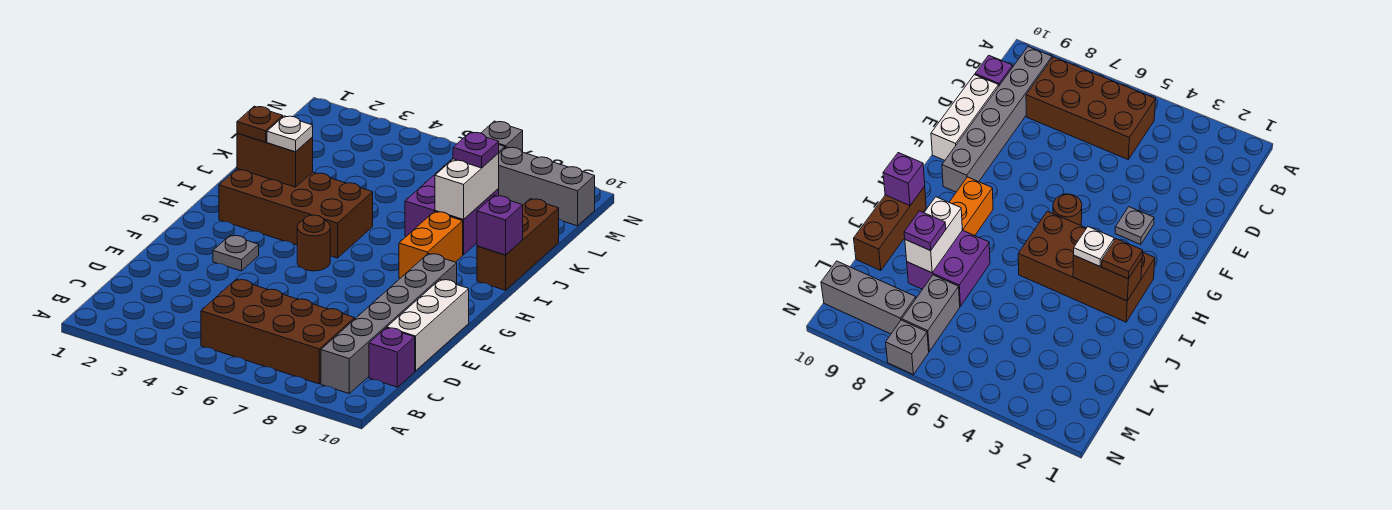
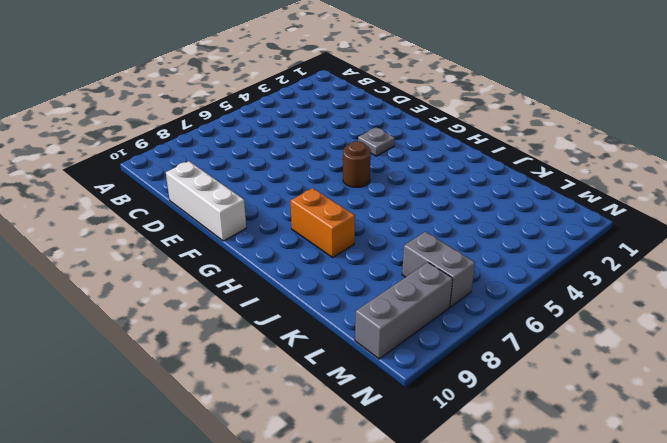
none -> brown 2x4 brick [201,279,355,384]
none -> grey 1x6 brick [321,254,457,393]
none -> purple 1x1 brick [369,328,415,387]

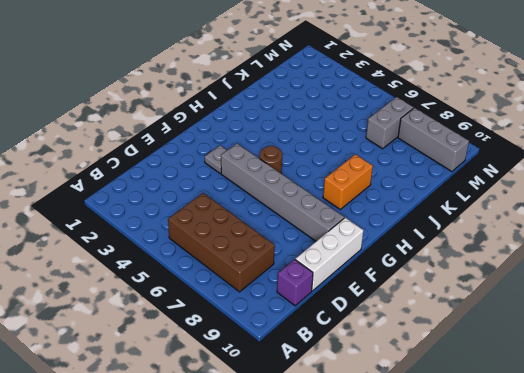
grey 1x6 brick [221,144,344,241] -> grey 1x6 brick turned to [321,254,457,393]
none -> brown 2x4 brick [219,169,373,258]
none -> brown 1x3 brick [477,199,559,290]
none -> purple 2x2 brick [405,170,499,255]

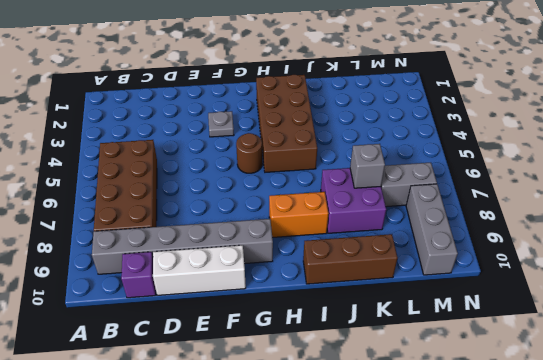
grey 1x1 brick [350,144,385,188] -> grey 1x1 brick moved to [482,121,523,152]
none -> brown 1x2 brick [237,133,313,187]
none -> purple 1x1 brick [477,196,523,255]
none -> white 1x2 brick [435,153,499,220]

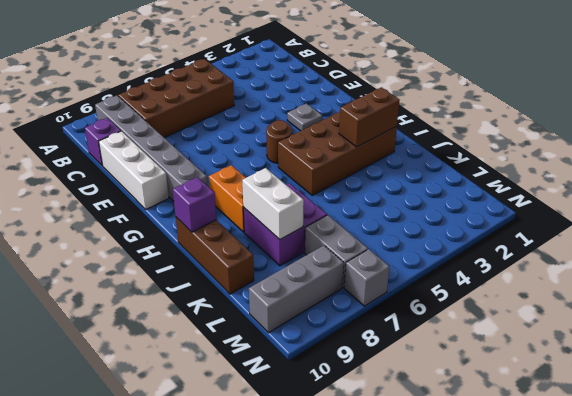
none -> brown 1x1 plate [237,106,283,142]
none -> white 1x1 plate [267,116,313,152]
none -> purple 1x1 plate [453,132,499,168]

